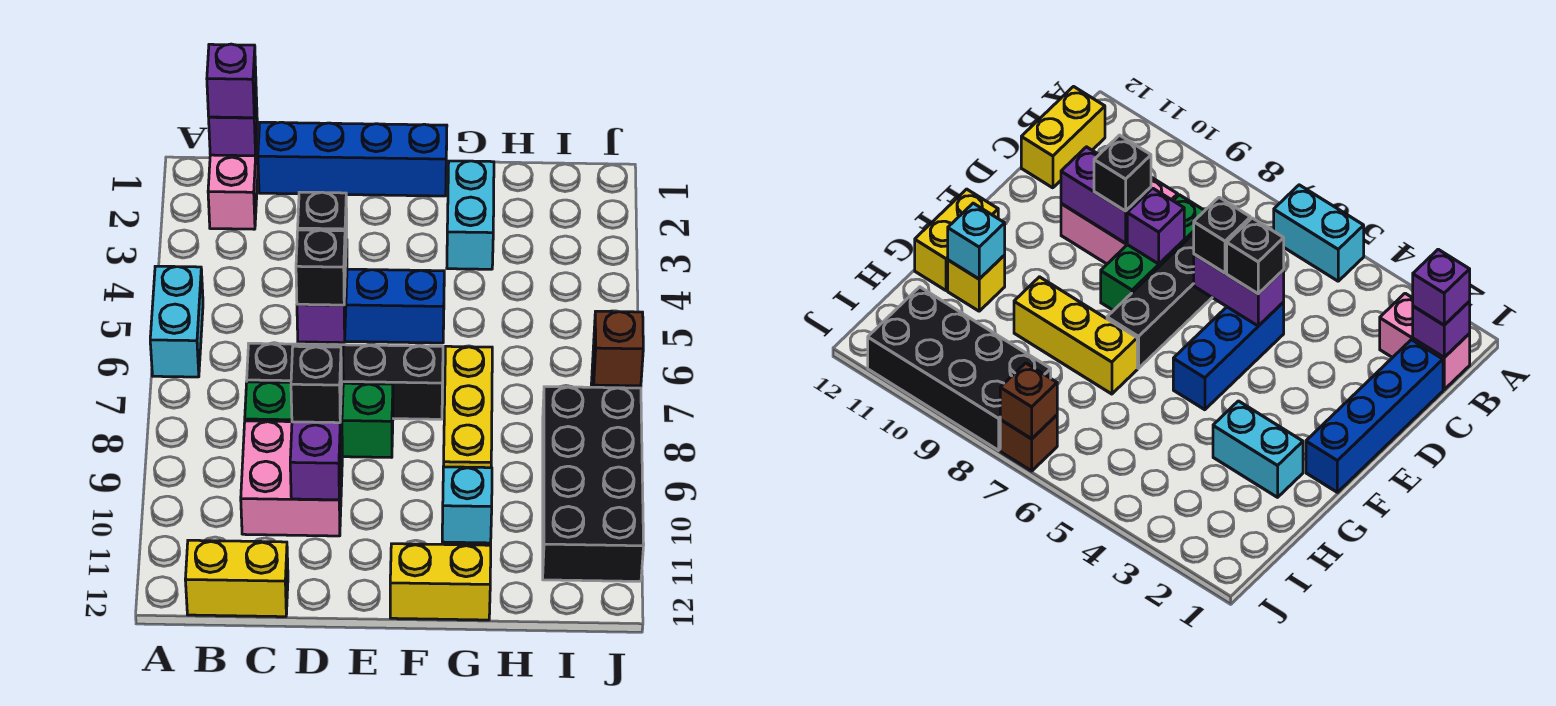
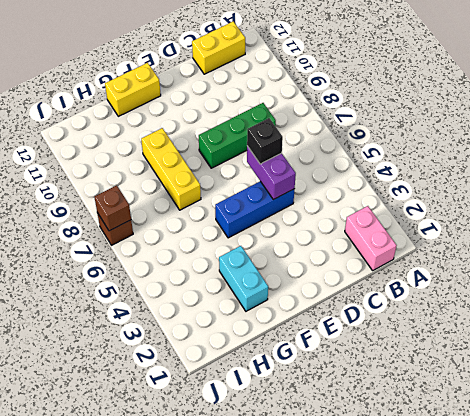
none -> cyan 1x2 brick [150,266,203,377]
none -> blue 1x4 brick [258,122,447,196]
none -> black 1x4 brick [247,343,443,419]

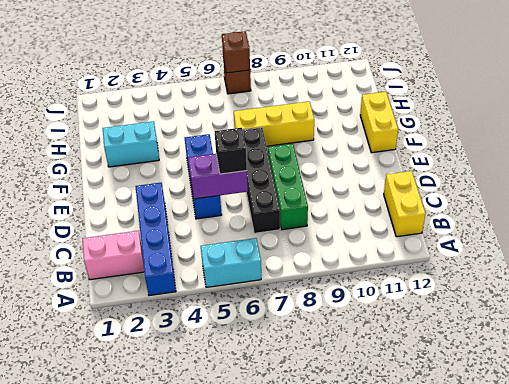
blue 1x4 brick [135,183,176,296] -> blue 1x4 brick moved to [258,122,447,196]
none -> pink 2x2 brick [241,421,342,536]
none -> yellow 1x1 brick [948,255,1005,311]
none -> black 2x4 brick [543,387,644,581]

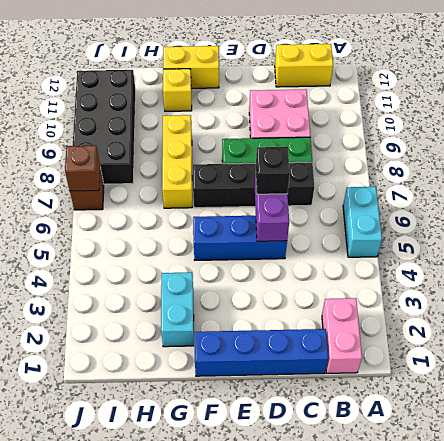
none -> purple 1x1 brick [209,95,257,156]
none -> purple 1x1 brick [1127,188,1184,264]
none -> purple 1x2 brick [290,386,342,500]

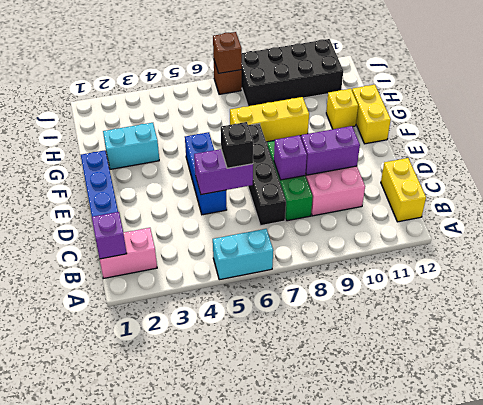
none -> cyan 1x1 brick [442,467,492,543]
none -> purple 1x1 brick [207,44,256,118]
none -> black 1x1 brick [298,192,347,267]

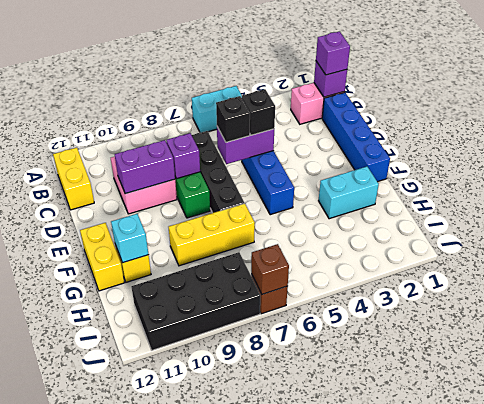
none -> black 1x1 brick [291,346,342,423]

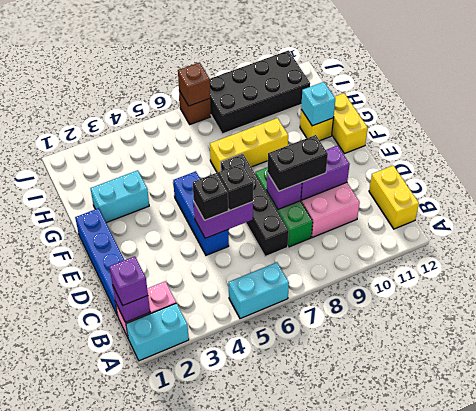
cyan 1x2 brick [126,303,189,361] -> none
black 1x2 brick [267,135,328,191] -> black 1x1 brick [291,346,342,423]

